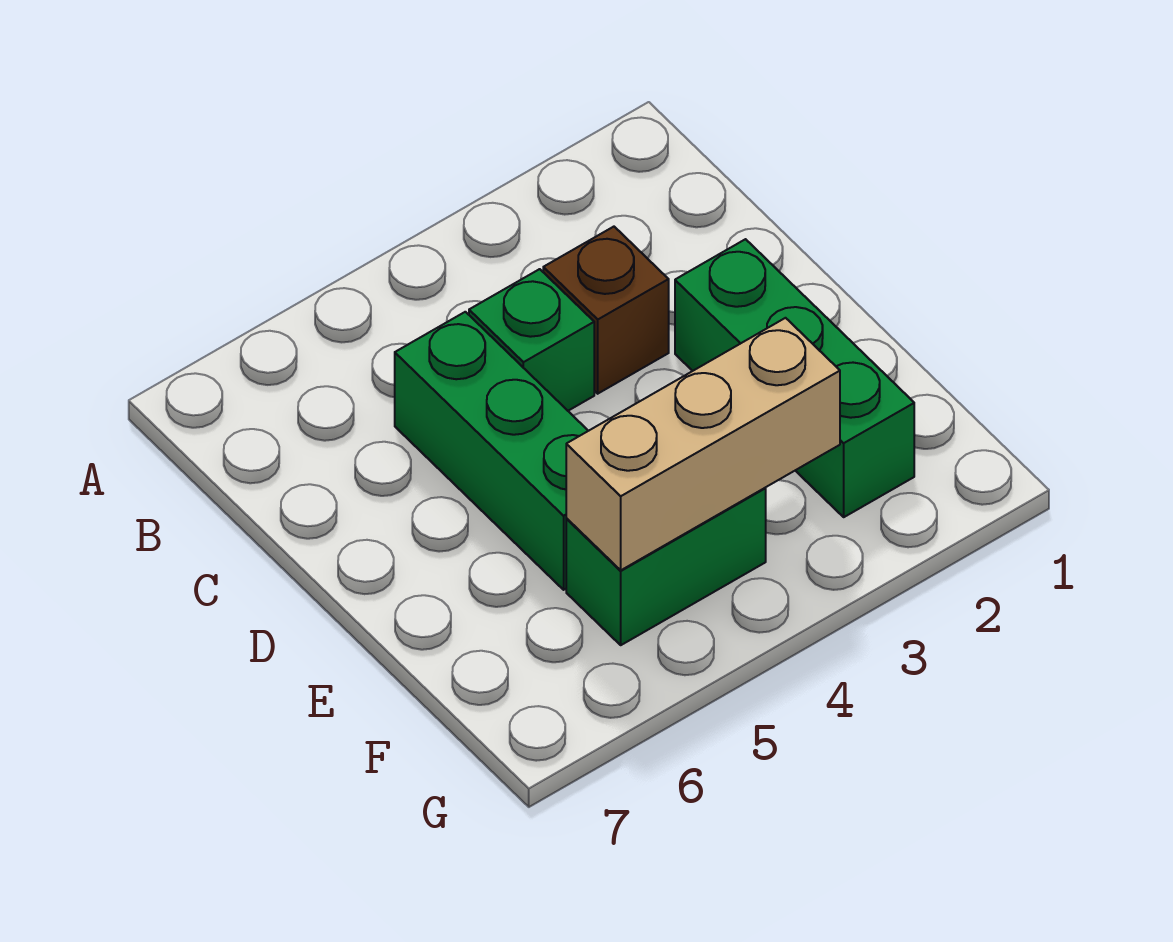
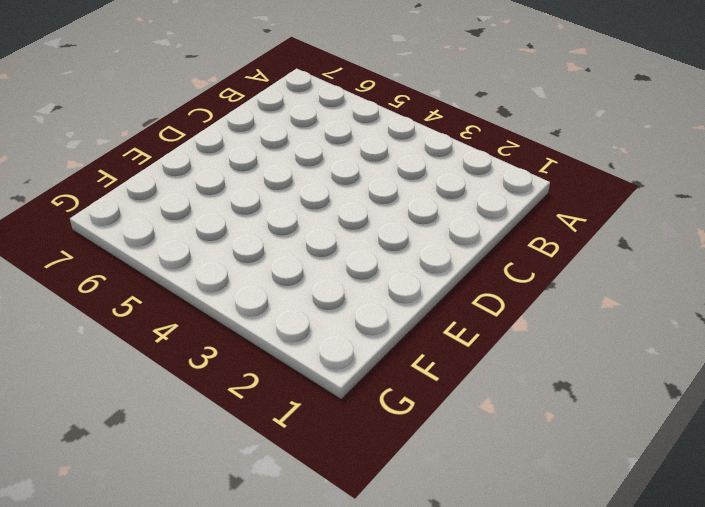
none -> brown 1x1 brick [543,227,669,394]
none -> green 1x1 brick [469,269,594,411]

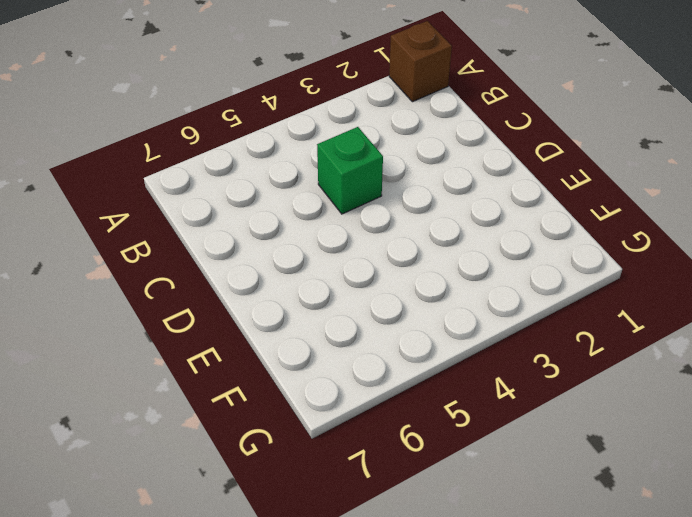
brown 1x1 brick [389,21,452,102] -> brown 1x1 brick moved to [543,227,669,394]
none -> green 1x3 brick [395,312,588,590]
none -> green 1x3 brick [675,239,914,517]

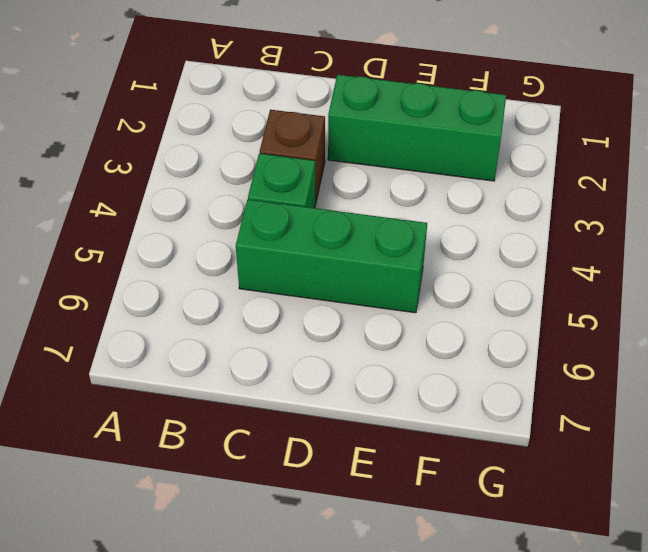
none -> green 1x2 brick [566,488,766,645]
none -> tan 1x3 brick [566,318,840,570]

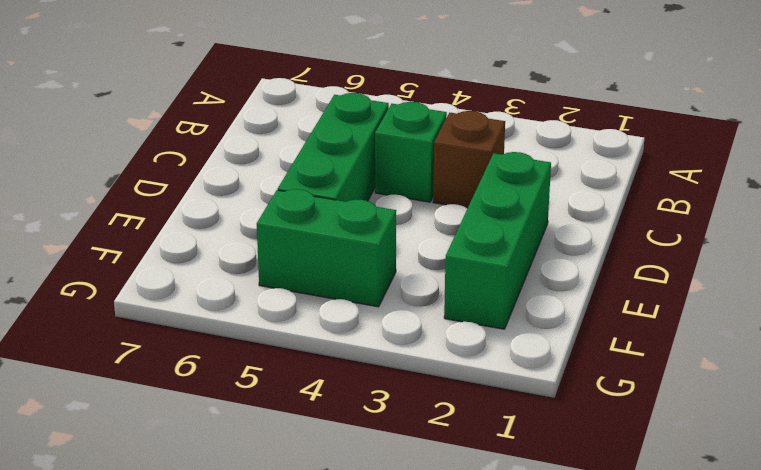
none -> tan 1x3 brick [566,318,840,570]

